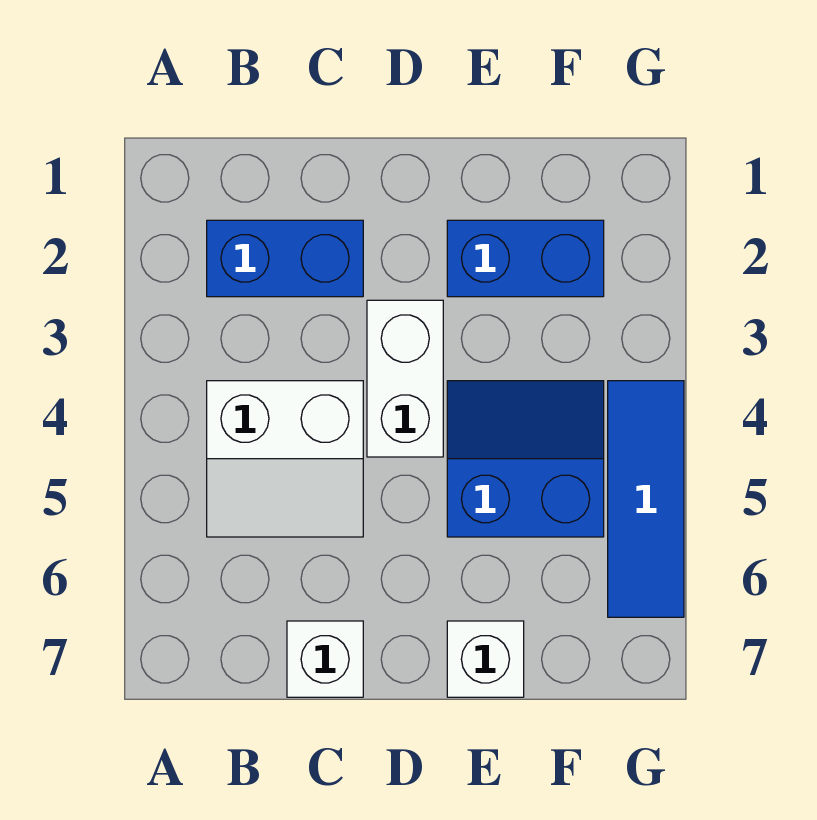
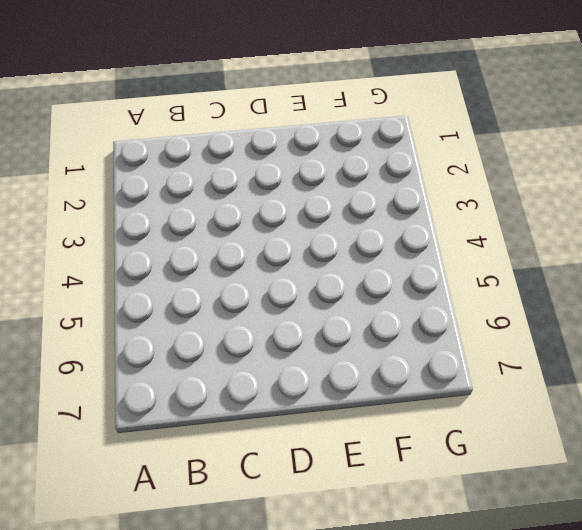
none -> blue 1x2 brick [207,220,363,297]
none -> white 2x2 slope [207,381,363,537]

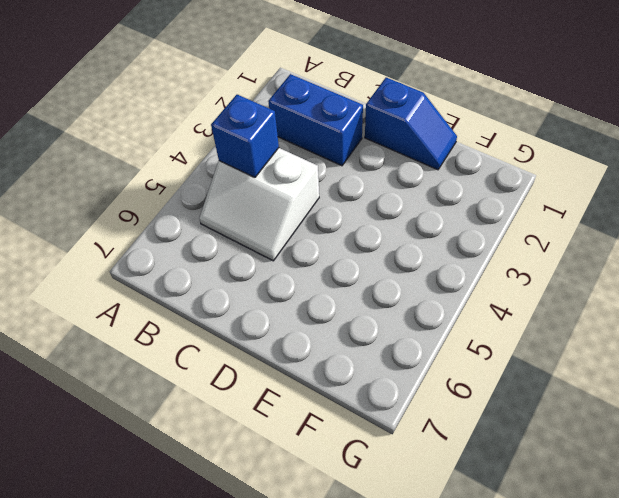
blue 1x1 brick [211,95,279,177] -> none
blue 1x2 slope [365,78,457,170] -> none
none -> white 1x1 brick [287,621,363,697]
none -> white 1x2 brick [367,300,443,457]

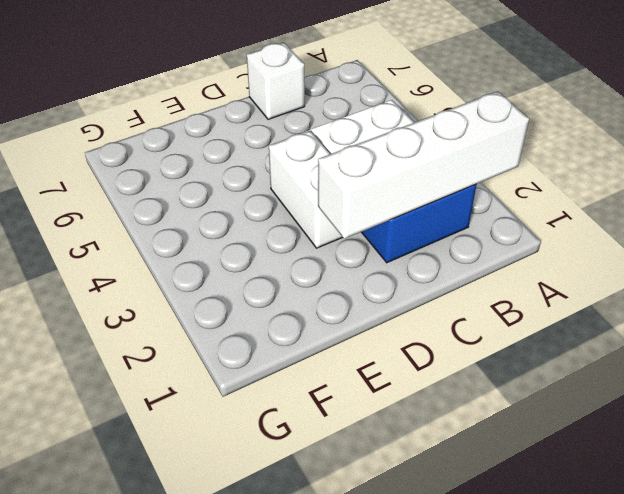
white 1x4 brick [318,91,529,239] -> none
none -> blue 1x2 brick [447,220,604,297]
none -> blue 2x2 slope [447,381,604,537]

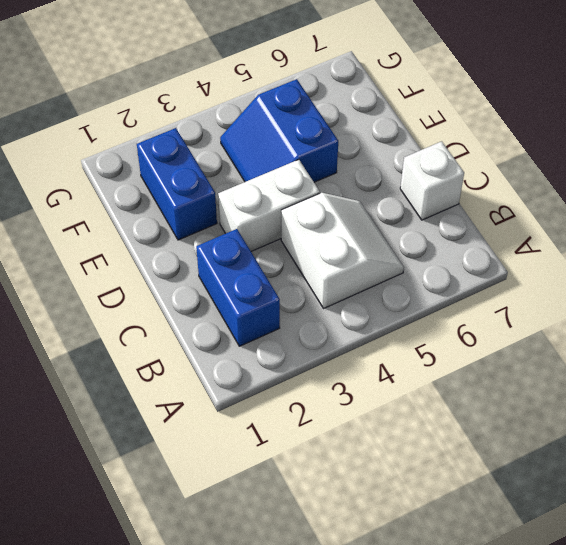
none -> white 1x1 brick [447,621,524,697]
none -> blue 1x3 tile [608,381,684,617]

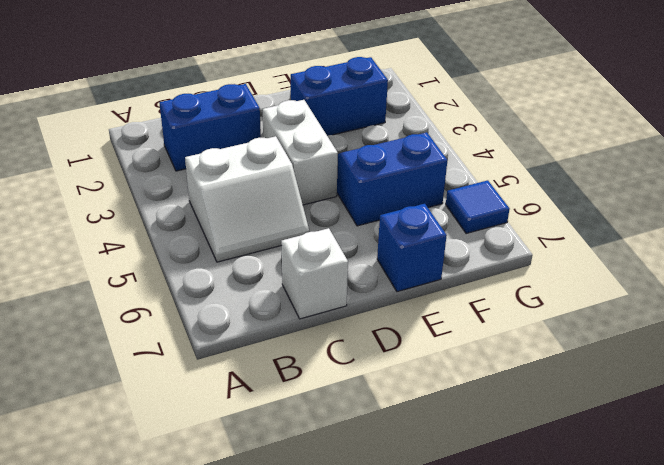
blue 1x1 brick [377,204,447,292] -> white 1x1 brick [447,621,524,697]
blue 1x1 tile [446,180,510,234] -> blue 1x3 tile [608,381,684,617]

